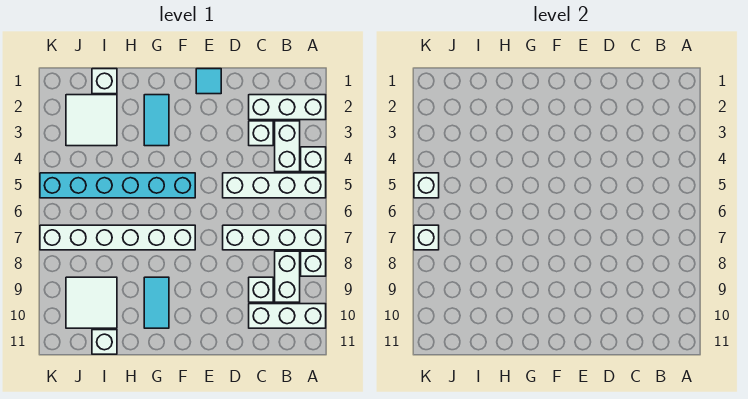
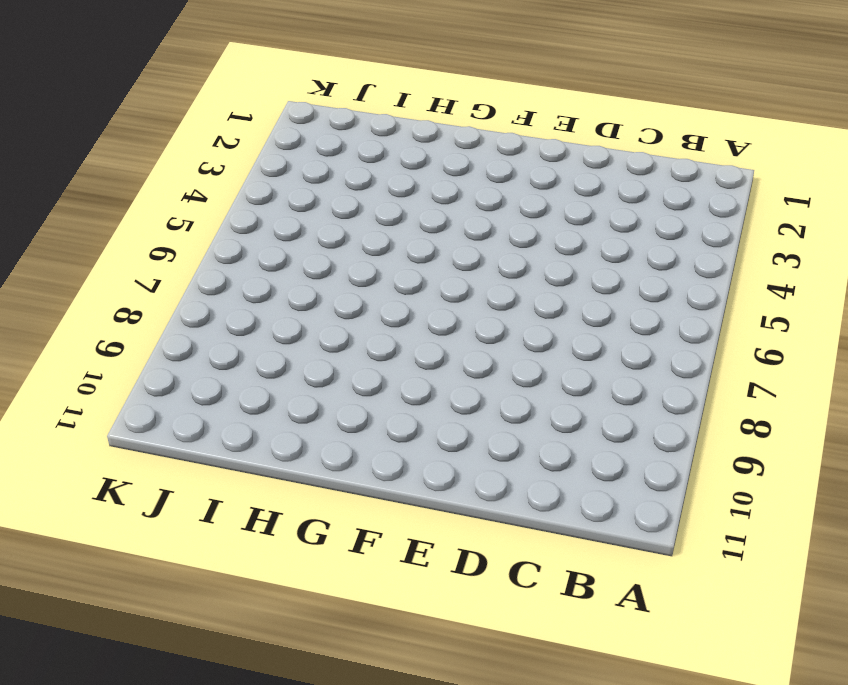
none -> white 1x3 brick [249,95,326,120]
none -> white 1x1 brick [301,147,326,172]
none -> white 1x4 brick [223,173,326,198]

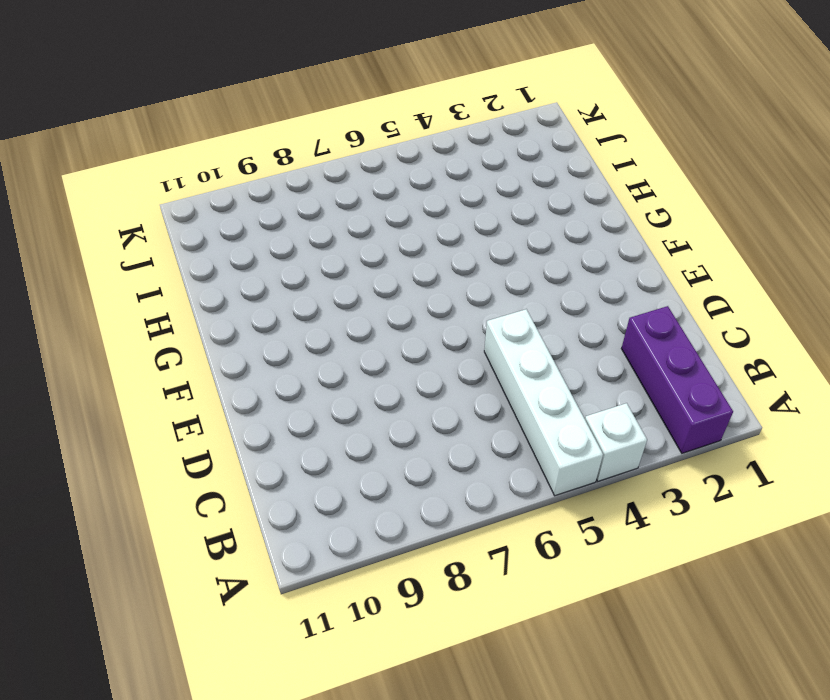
purple 1x3 brick [621,306,733,453] -> white 1x3 brick [249,95,326,120]
none -> white 1x4 brick [223,225,326,250]
none -> white 1x1 brick [301,251,326,276]
none -> white 1x3 brick [249,304,326,328]

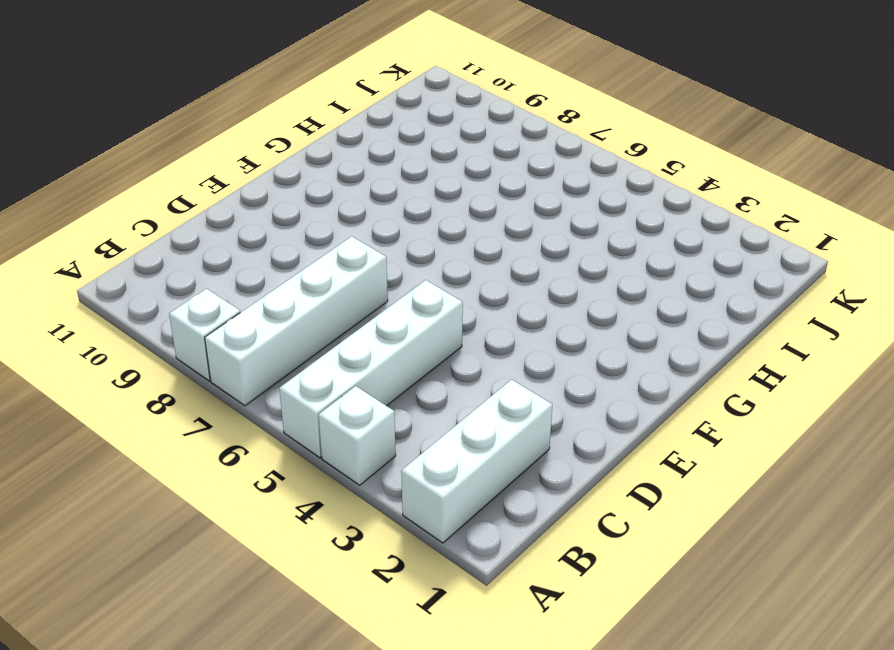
none -> white 1x3 brick [249,304,326,328]
none -> white 1x2 brick [275,121,300,172]
none -> white 1x2 brick [275,251,300,302]

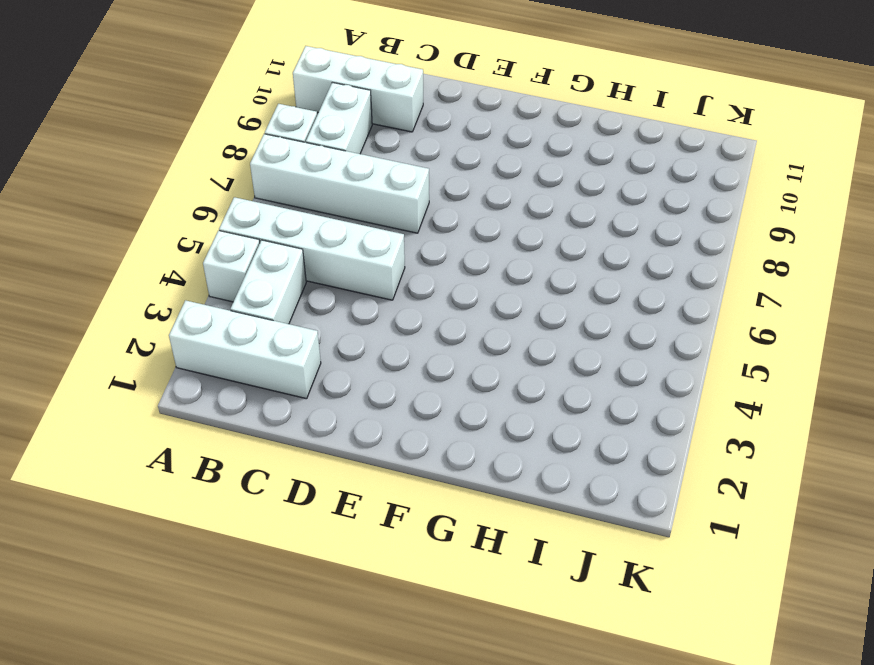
none -> white 1x1 brick [249,121,273,146]
none -> white 1x1 brick [249,277,273,302]
none -> cyan 1x1 tile [196,69,221,94]

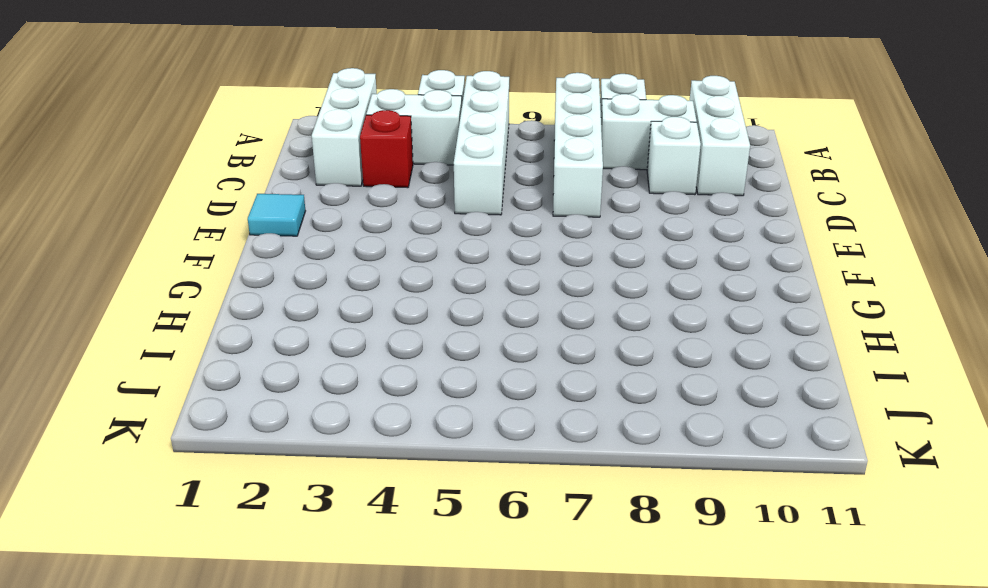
red 1x1 brick [360,110,413,188] -> white 1x1 brick [249,121,273,146]
none -> cyan 1x6 brick [40,173,195,198]
none -> white 1x6 brick [40,225,195,250]
none -> cyan 1x2 tile [144,95,169,146]

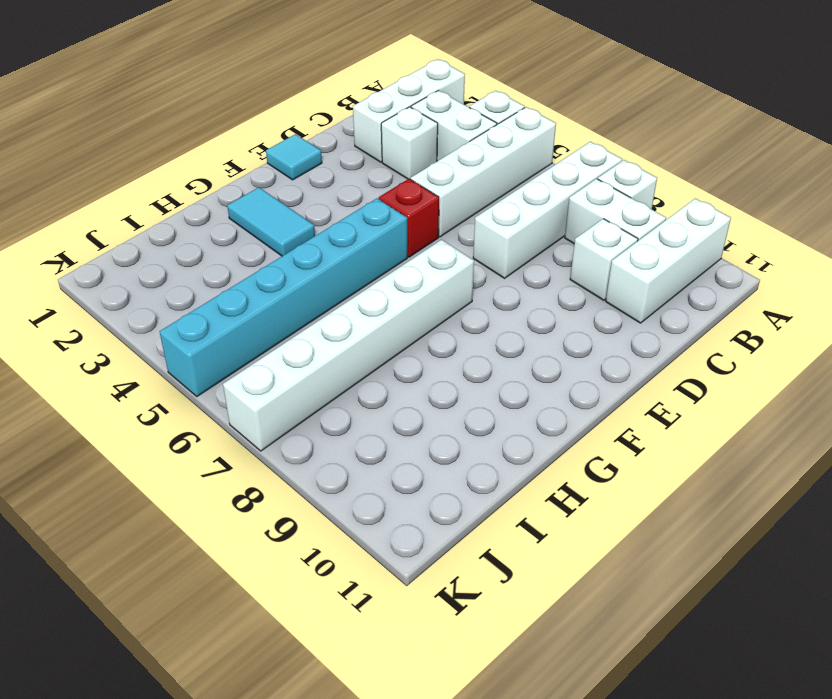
red 1x1 brick [379,179,439,257] -> none
none -> cyan 1x2 tile [144,277,169,328]
none -> white 1x1 brick [92,69,117,94]
none -> white 2x2 tile [66,95,117,146]

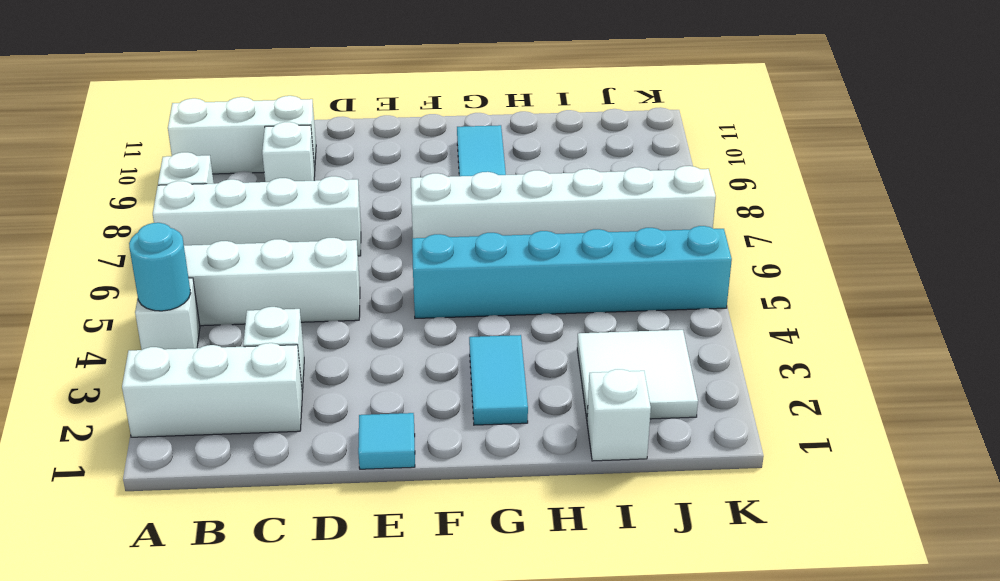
cyan 1x1 round brick [129,223,191,311] -> none
none -> white 1x2 brick [275,121,300,172]
none -> white 1x2 brick [275,251,300,302]
none -> white 2x2 tile [66,277,117,328]

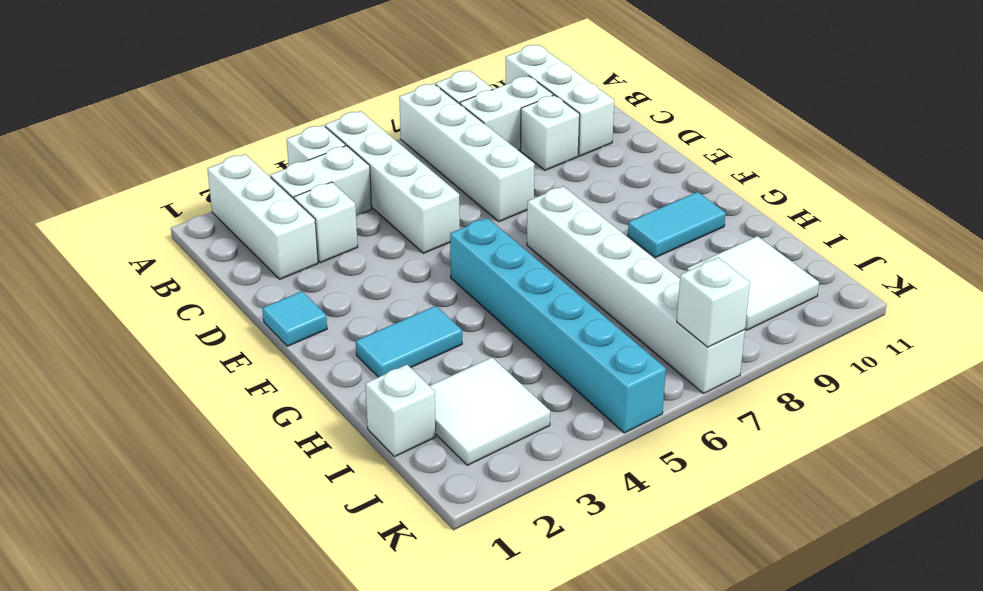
none -> white 1x1 brick [92,330,117,354]
none -> white 1x1 brick [414,173,439,198]

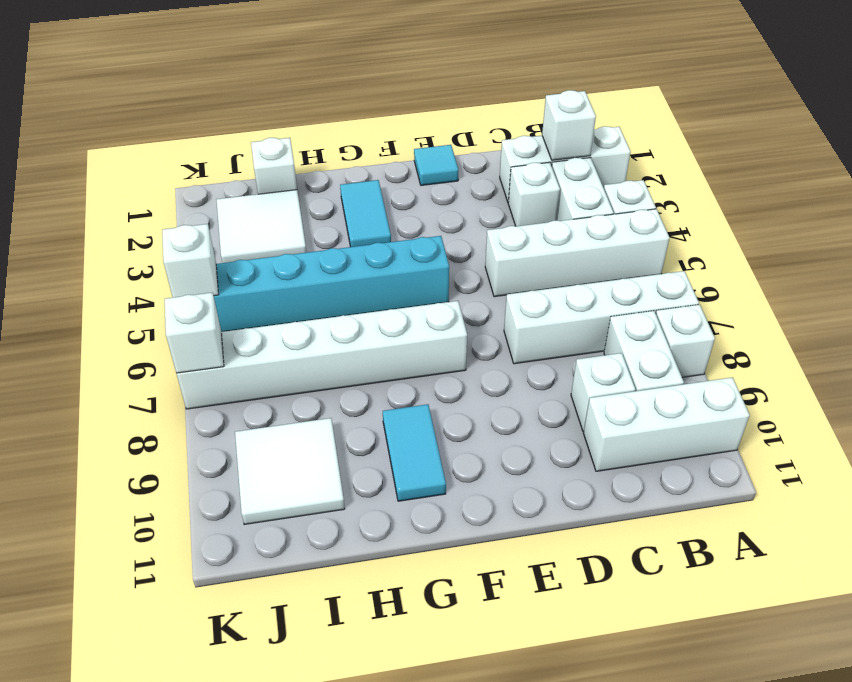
white 1x1 brick [542,90,596,160] -> white 1x1 brick moved to [92,330,117,354]

